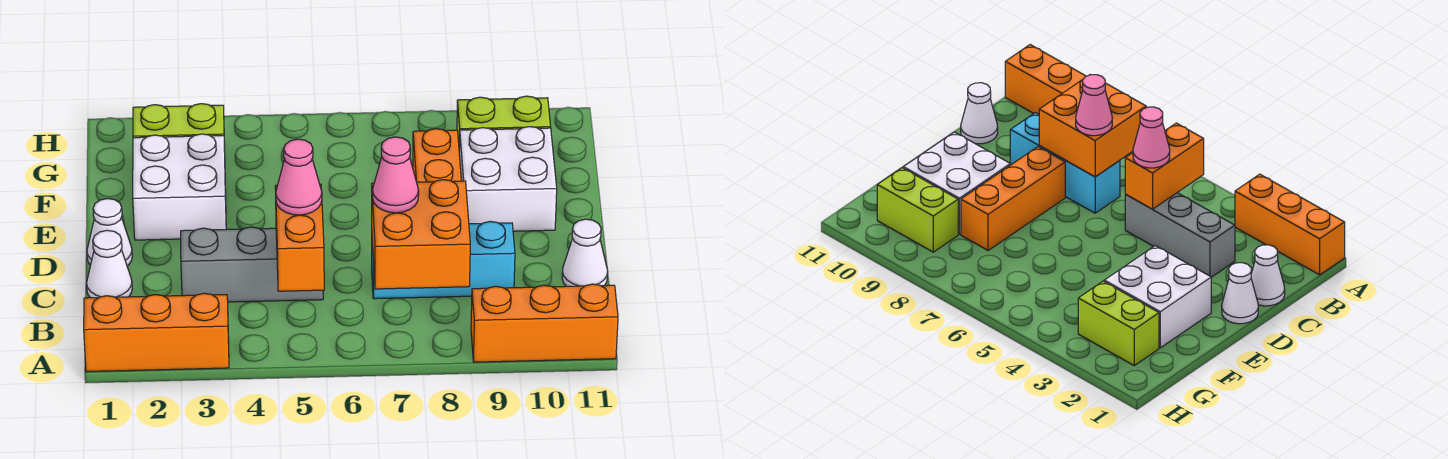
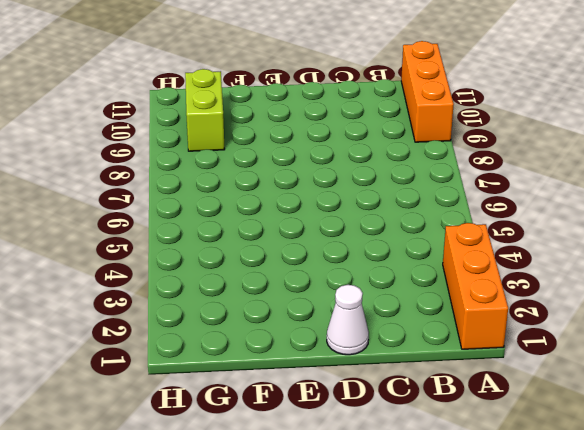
none -> white 1x1 cone [87,230,132,298]
none -> grey 1x3 brick [181,227,323,302]
none -> cyan 1x3 brick [372,221,515,299]

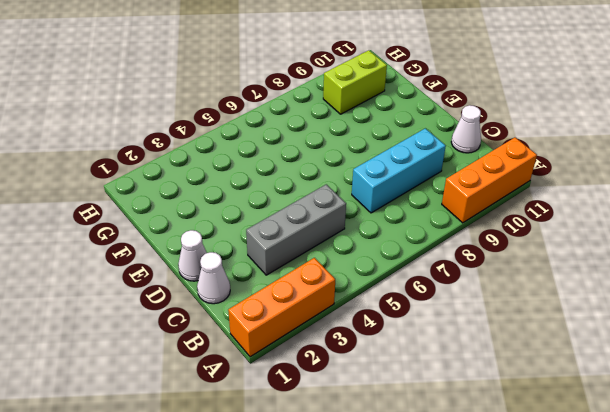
none -> orange 1x3 brick [413,129,461,182]
none -> white 2x2 brick [133,134,226,240]
none -> white 2x2 brick [459,127,557,231]

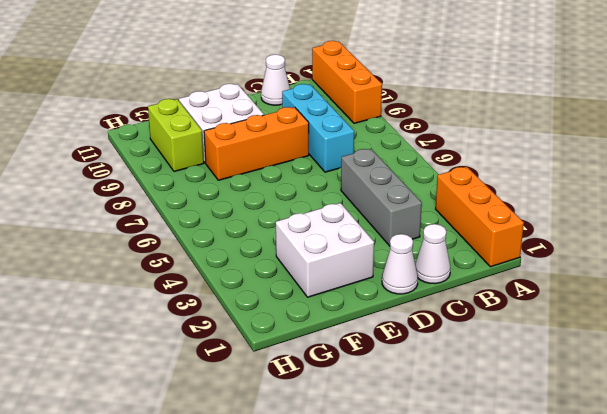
none -> lime 1x2 brick [133,104,225,148]
none -> orange 1x2 brick [275,184,324,291]
none -> orange 2x2 brick [372,180,470,289]

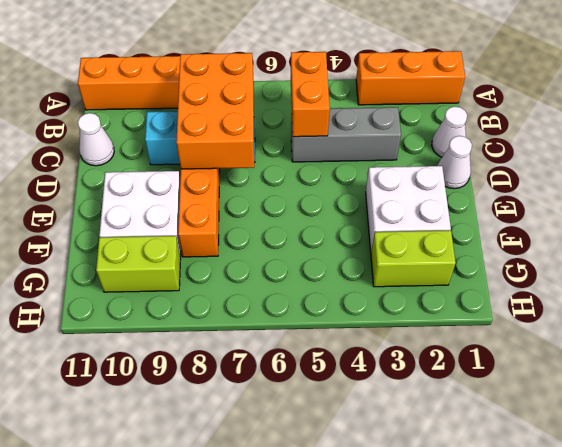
orange 2x3 brick [176,53,254,169] -> orange 2x2 brick [372,180,470,289]
none -> pink 1x1 cone [276,139,322,215]
none -> pink 1x1 cone [373,137,419,213]

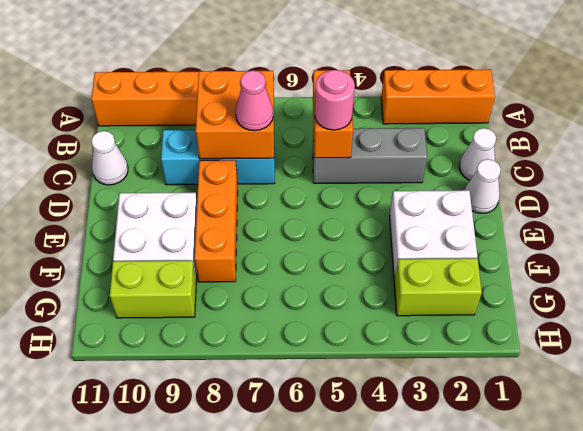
pink 1x1 round brick [315,70,355,130] -> pink 1x1 cone [276,139,322,215]

